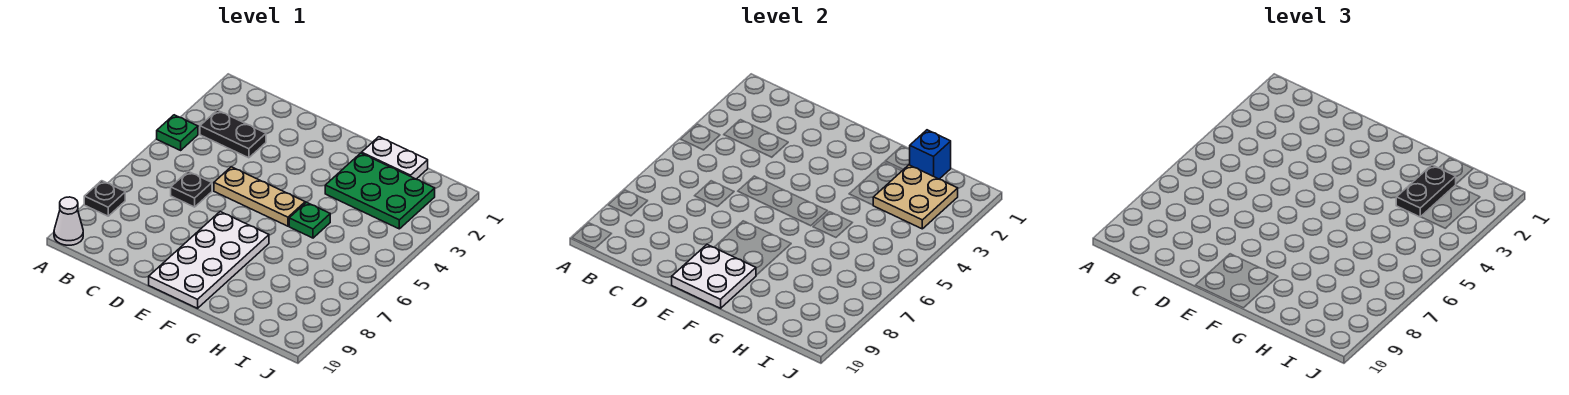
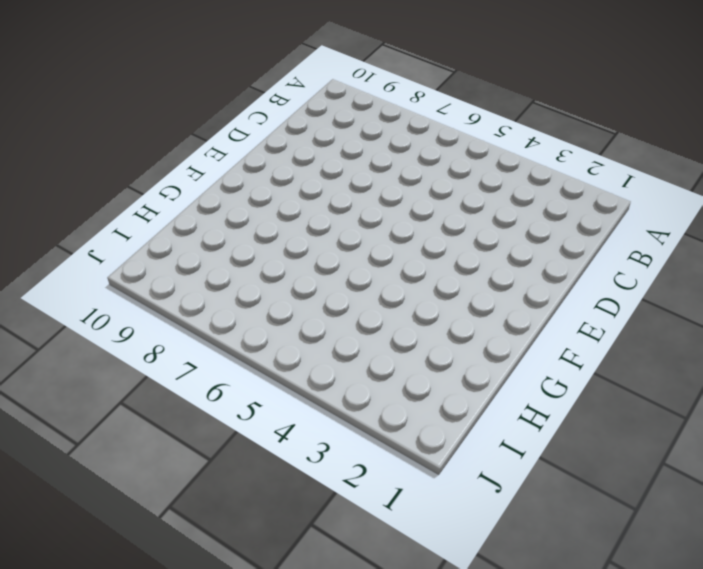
none -> green 1x1 plate [157,115,198,150]
none -> black 1x1 plate [84,181,125,216]
none -> white 1x1 cone [54,197,83,245]

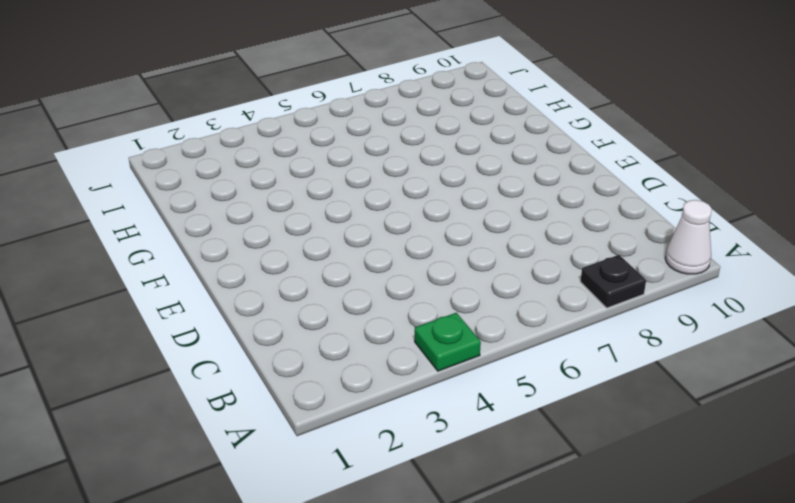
none -> black 1x2 plate [200,110,266,158]
none -> black 1x1 plate [171,172,212,207]
none -> tan 1x3 plate [214,167,305,226]

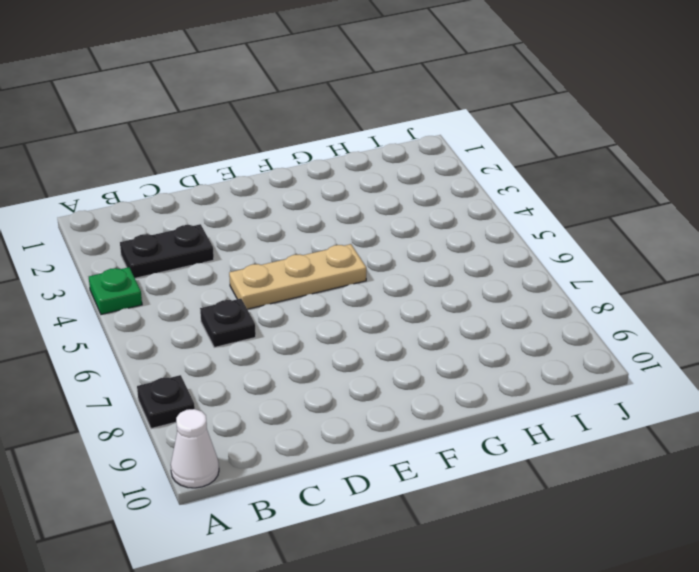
none -> white 2x4 plate [149,212,269,308]
none -> white 1x2 plate [362,137,428,179]
none -> green 2x3 plate [325,153,435,229]

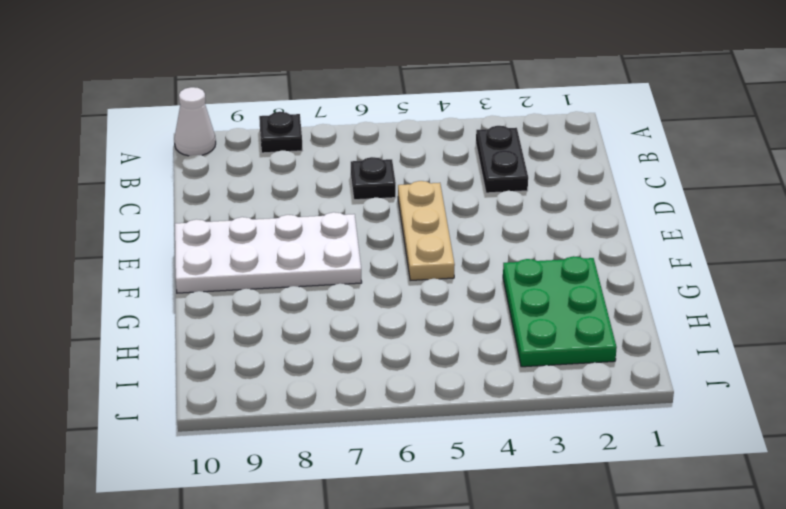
none -> green 1x1 plate [157,115,198,150]
none -> white 1x2 plate [362,137,428,179]
none -> green 1x1 plate [289,202,330,238]

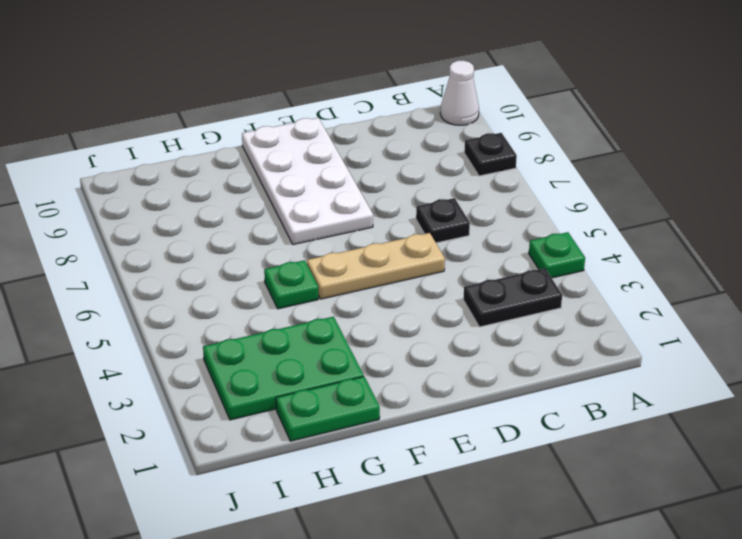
green 1x2 plate [276,377,380,441] -> white 1x2 plate [362,137,428,179]
none -> white 2x2 plate [672,245,756,308]
none -> blue 1x1 brick [910,130,951,179]
none -> tan 2x2 plate [873,165,958,229]

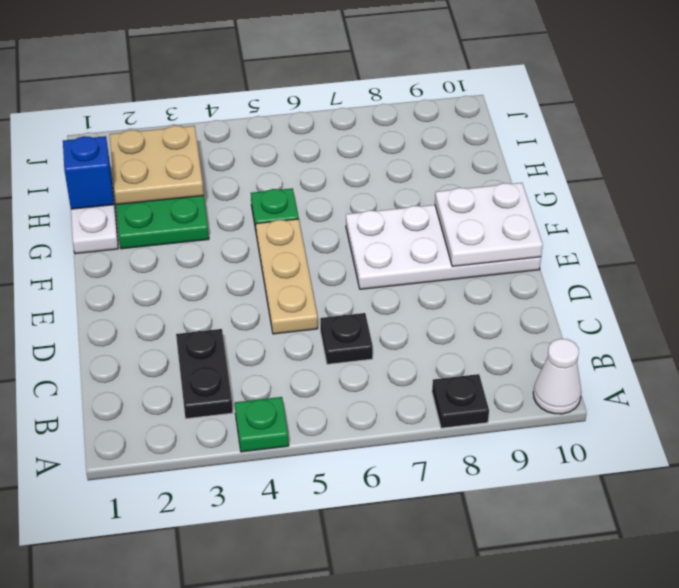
none -> black 1x2 plate [1396,165,1456,217]

